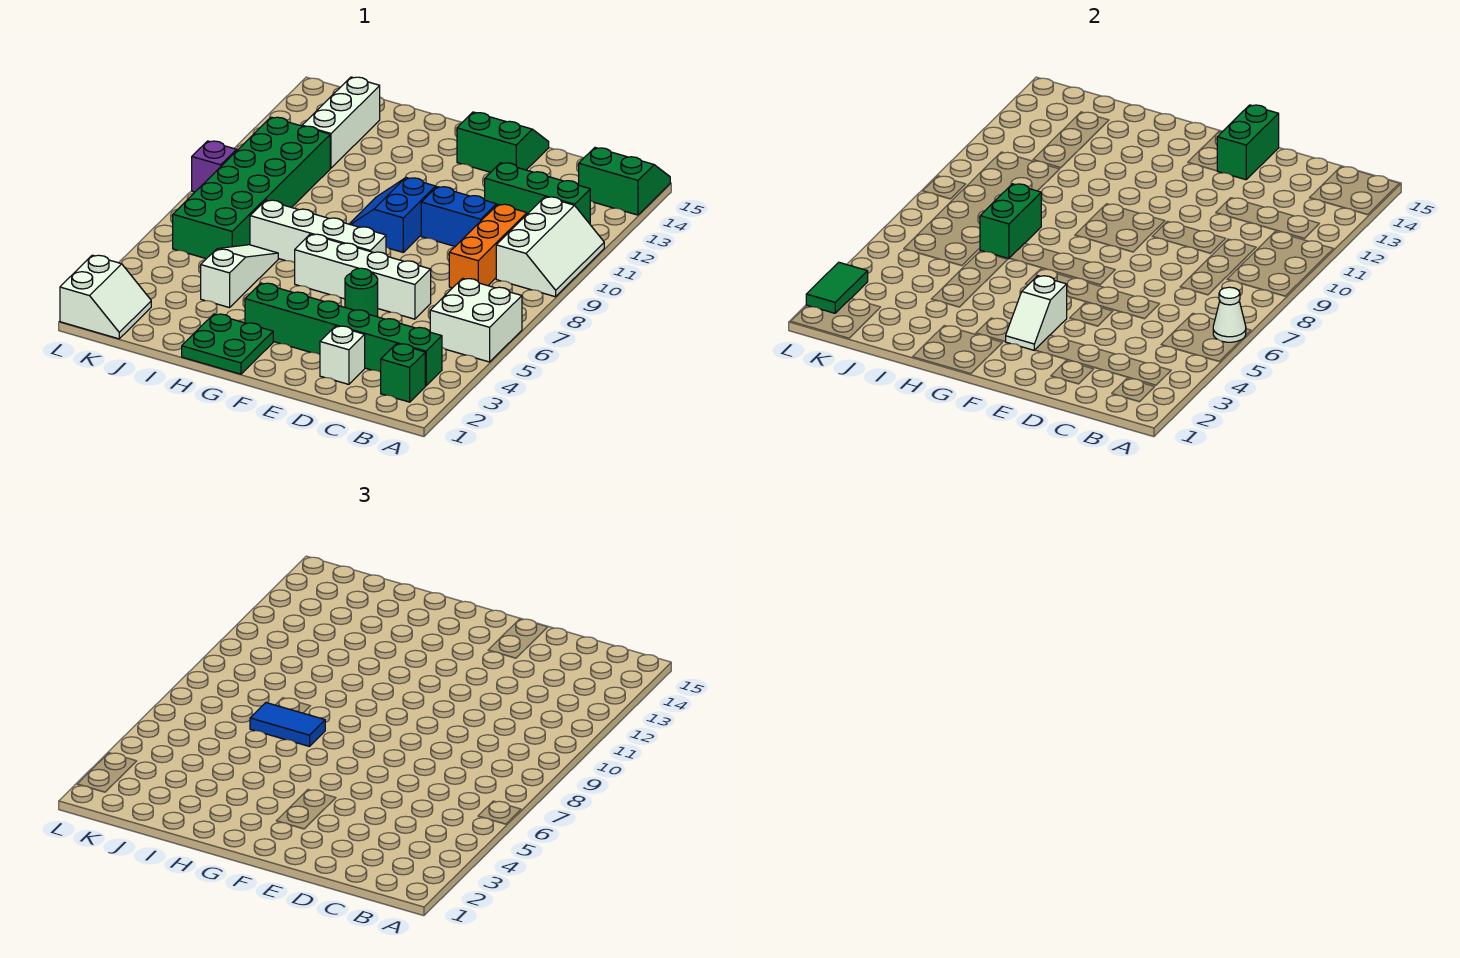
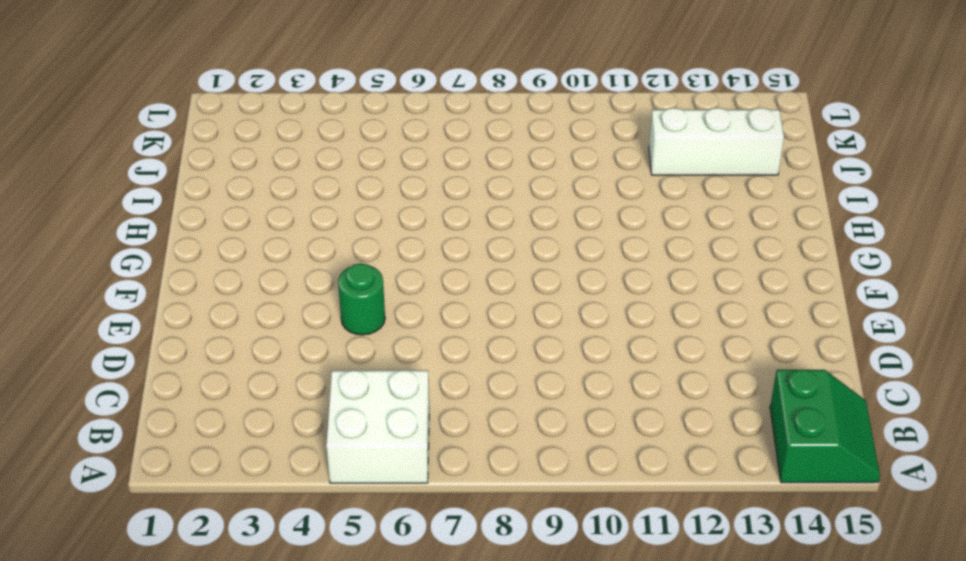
none -> white 2x3 slope [496,197,604,297]
none -> green 1x1 brick [381,344,425,402]
none -> green 1x6 brick [245,283,442,386]

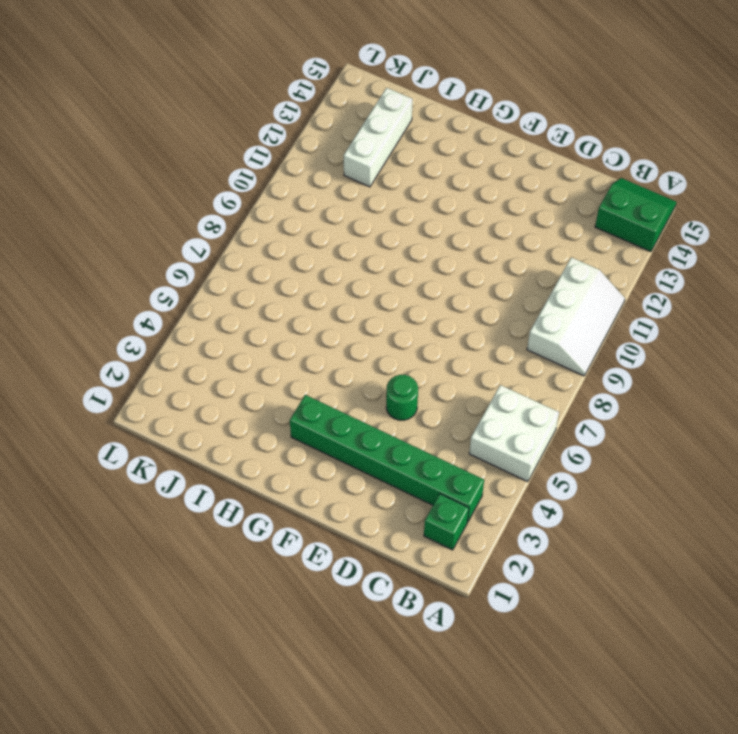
none -> green 1x3 brick [485,163,590,224]
none -> orange 1x3 brick [449,204,527,288]
none -> white 1x1 brick [320,326,365,384]

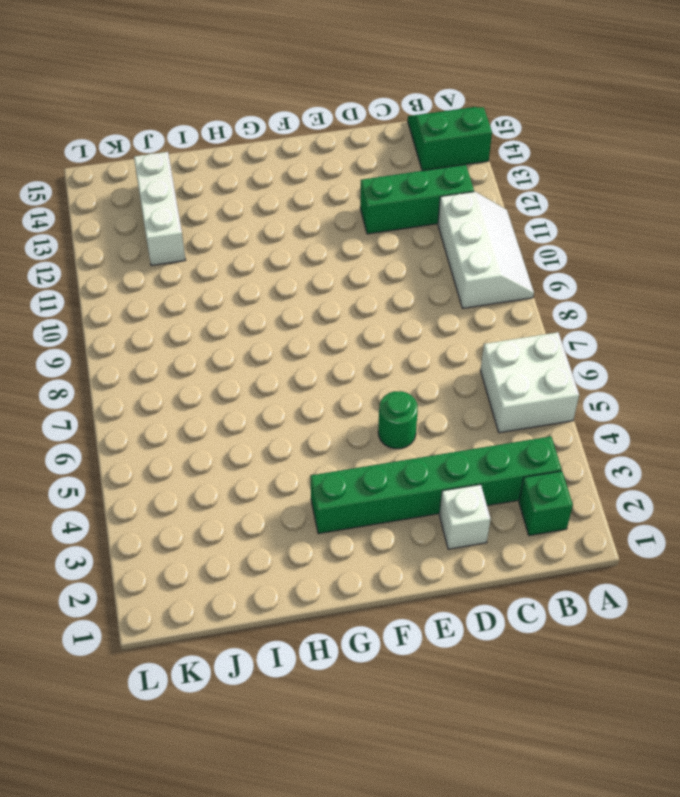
none -> orange 1x3 brick [449,204,527,288]
none -> white 1x4 brick [295,234,431,319]
none -> blue 1x2 brick [421,187,497,246]

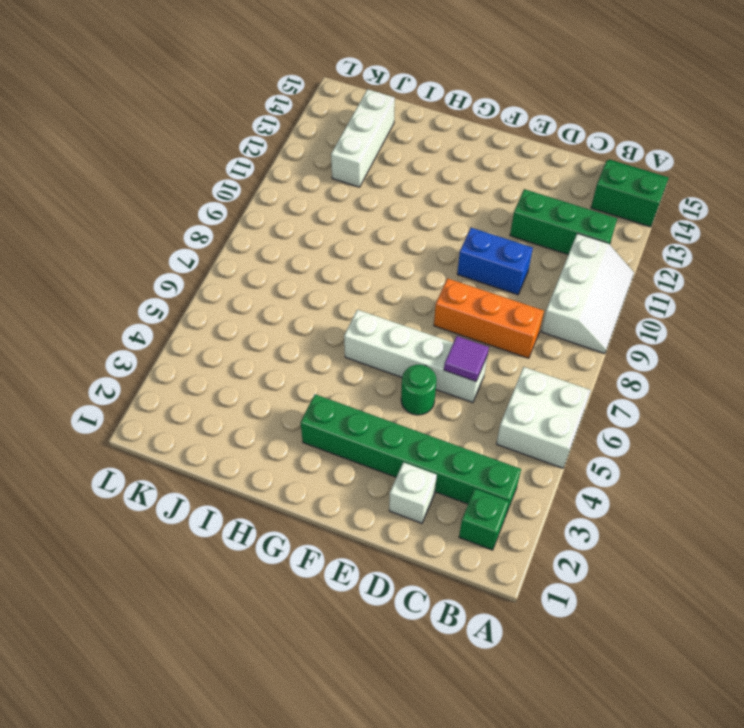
orange 1x3 brick [434,278,544,358] -> orange 1x3 brick turned to [449,204,527,288]
purple 1x1 tile [444,336,489,381] -> none
none -> green 2x2 slope [457,112,549,172]
none -> white 1x4 brick [250,200,386,263]
none -> blue 2x2 slope [350,177,436,252]

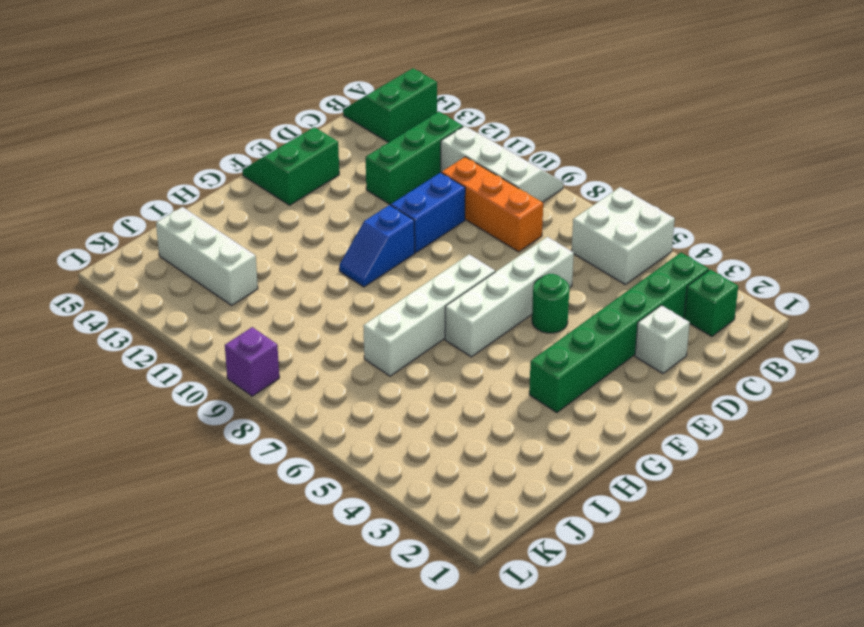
blue 1x2 slope [339,205,415,287] -> blue 2x2 slope [350,177,436,252]
none -> green 2x2 plate [182,314,273,374]
none -> white 1x3 slope [201,245,278,308]
none -> green 2x6 brick [173,117,330,259]

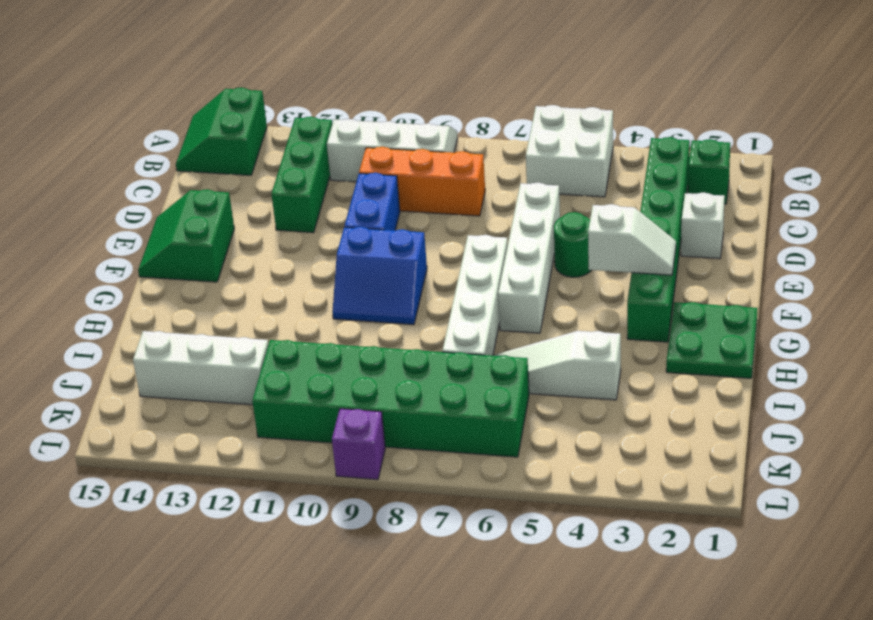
none -> white 2x2 slope [60,255,151,339]
none -> white 1x1 cone [1213,287,1246,342]
none -> green 1x2 brick [1217,105,1279,180]

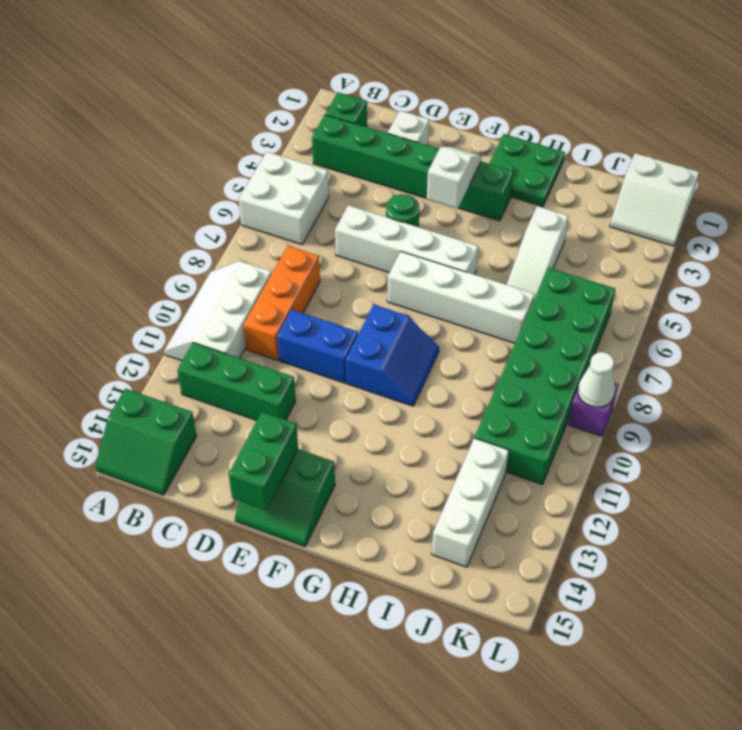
white 2x2 slope [610,153,699,246] -> white 2x2 slope turned to [60,255,151,339]
white 1x1 cone [578,352,615,407] -> white 1x1 cone moved to [1213,287,1246,342]
none -> green 1x2 brick [980,184,1041,259]
none -> green 1x2 tile [806,262,868,313]
none -> blue 1x2 tile [250,703,325,746]

